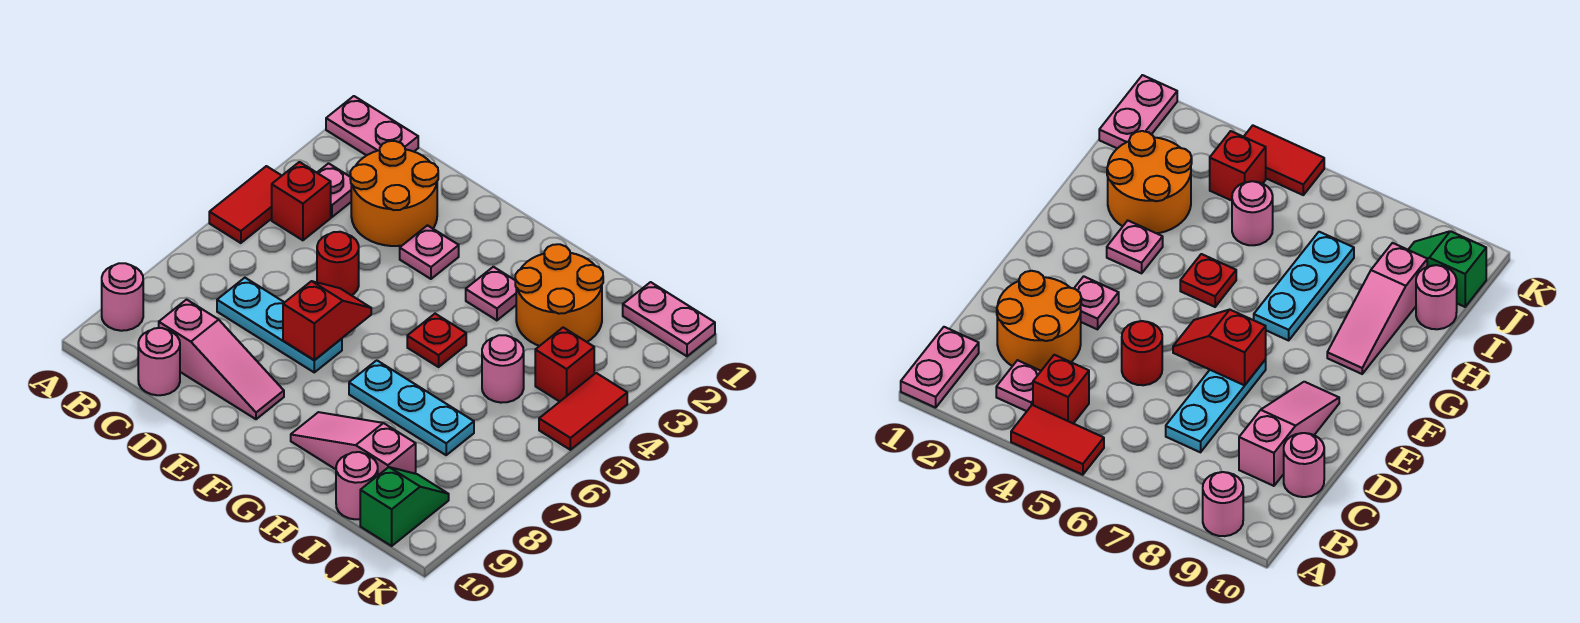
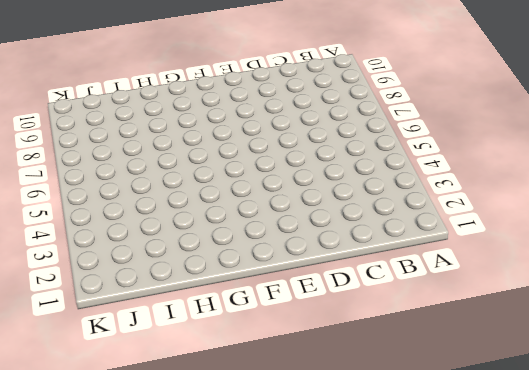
none -> pink 1x2 plate [326,96,418,155]
none -> red 1x2 tile [209,166,282,243]
none -> pink 1x1 round brick [102,263,143,331]

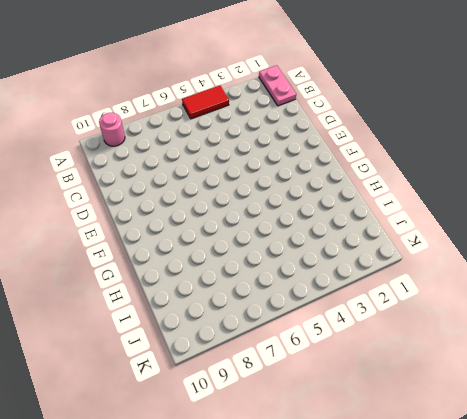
none -> pink 1x1 plate [317,163,351,217]
none -> red 1x1 brick [272,162,331,240]
none -> orange 2x2 round brick [350,141,438,246]

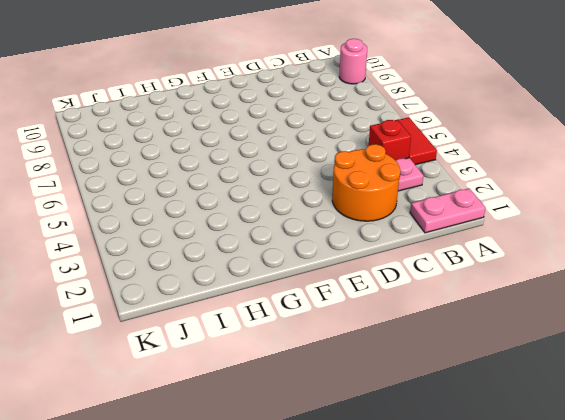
none -> cyan 1x3 plate [217,278,342,372]
none -> pink 1x3 slope [159,300,284,419]
none -> pink 1x1 round brick [138,328,180,395]

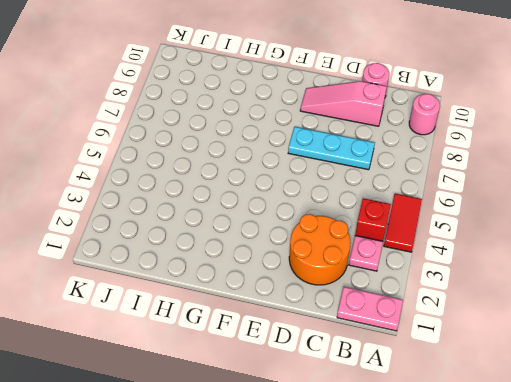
none -> red 1x1 round brick [317,232,359,295]
none -> pink 1x1 plate [400,225,459,279]
none -> pink 1x1 plate [466,267,516,320]

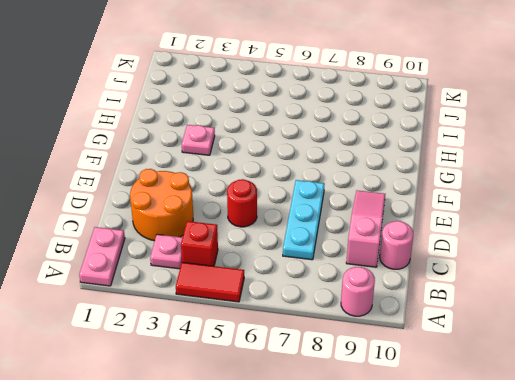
none -> pink 1x1 plate [400,225,459,279]
none -> red 1x1 plate [407,314,466,367]
none -> cyan 1x3 plate [349,360,474,455]

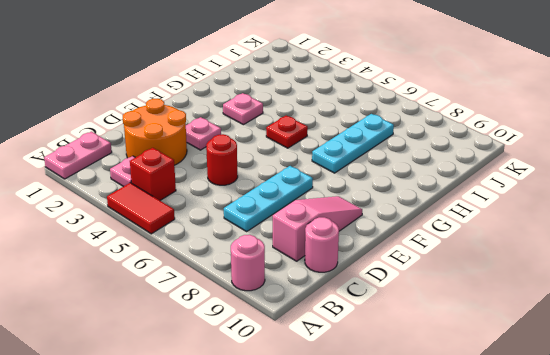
none -> pink 1x3 slope [291,412,416,475]
none -> orange 2x2 round brick [515,244,603,346]
none -> pink 1x1 round brick [482,335,524,403]

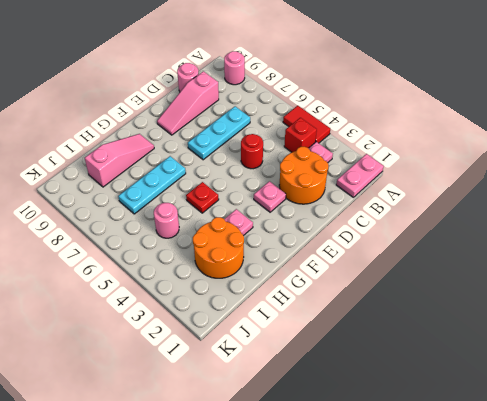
none -> pink 1x1 round brick [336,452,378,519]
none -> pink 1x2 plate [623,282,715,356]
none -> red 1x1 brick [535,328,594,402]

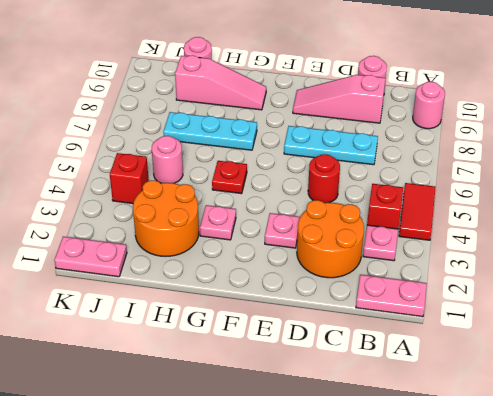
none -> green 1x2 slope [360,467,449,546]
none -> red 1x2 tile [539,373,627,450]
none -> red 1x2 slope [283,281,371,360]

